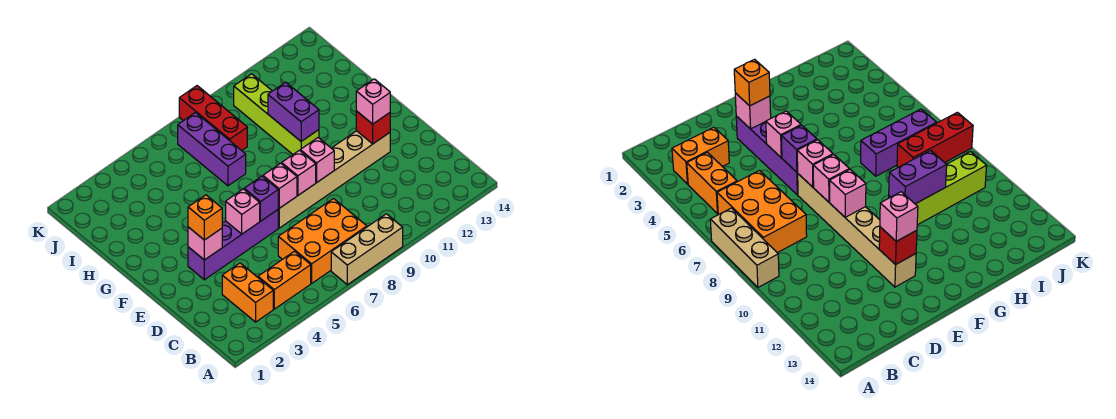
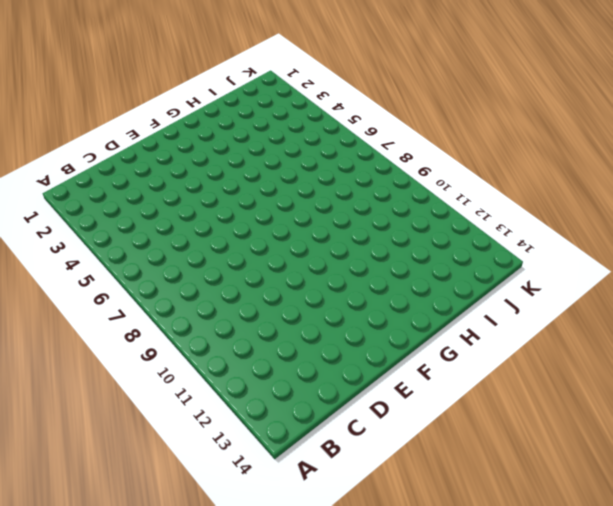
none -> tan 1x3 brick [331,214,403,285]
none -> orange 1x2 brick [222,263,273,322]
none -> orange 1x2 brick [258,251,311,309]

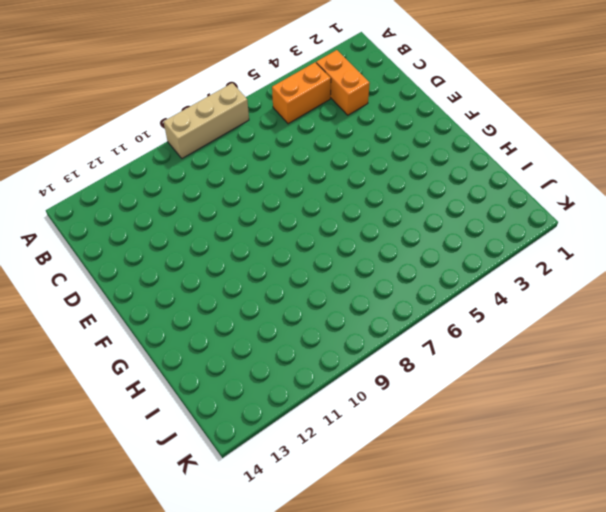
none -> orange 2x3 brick [278,199,367,283]
none -> purple 1x4 brick [188,210,278,280]
none -> tan 1x6 brick [278,131,390,228]

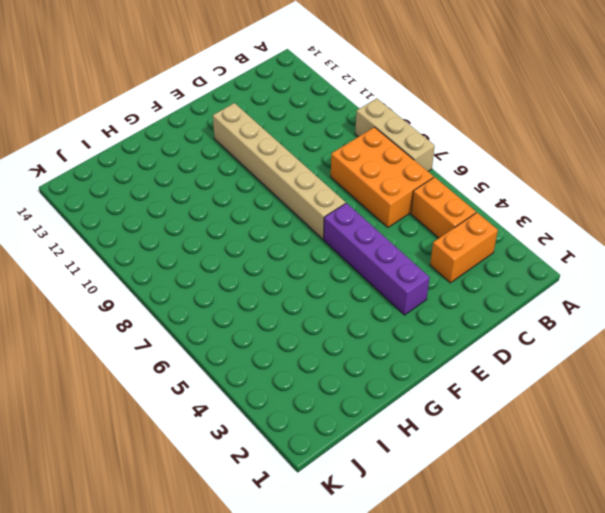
none -> lime 1x4 brick [234,74,319,154]
none -> purple 1x3 brick [178,113,246,186]
none -> red 1x3 brick [179,86,247,150]

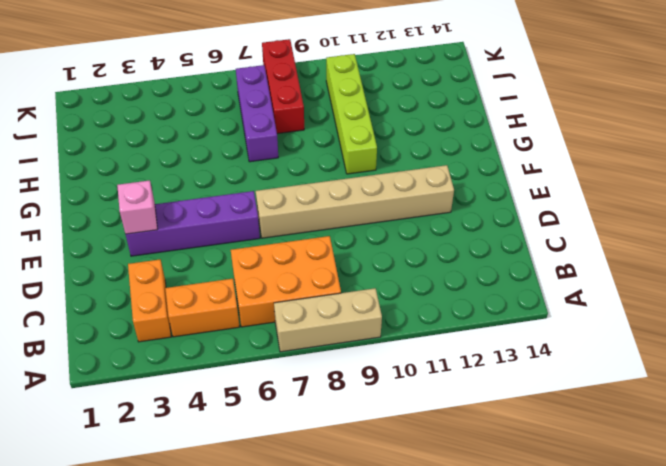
none -> pink 1x1 brick [226,189,260,234]
none -> purple 1x1 brick [244,176,278,221]
none -> pink 1x1 brick [263,163,297,208]

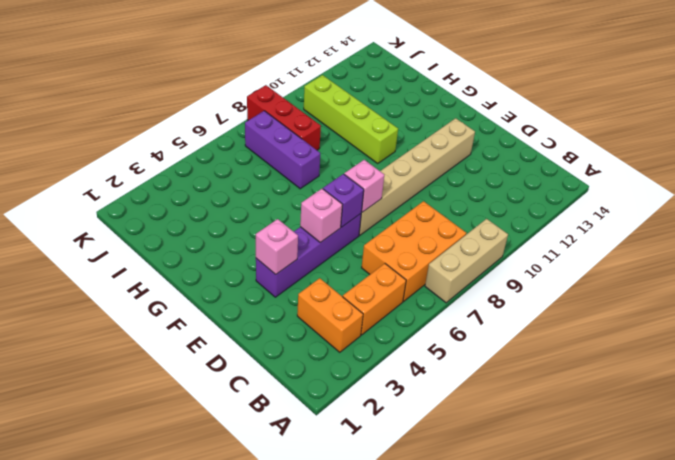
none -> pink 1x1 brick [282,150,316,195]
none -> pink 1x1 brick [300,138,334,183]
none -> red 1x1 brick [356,111,390,144]

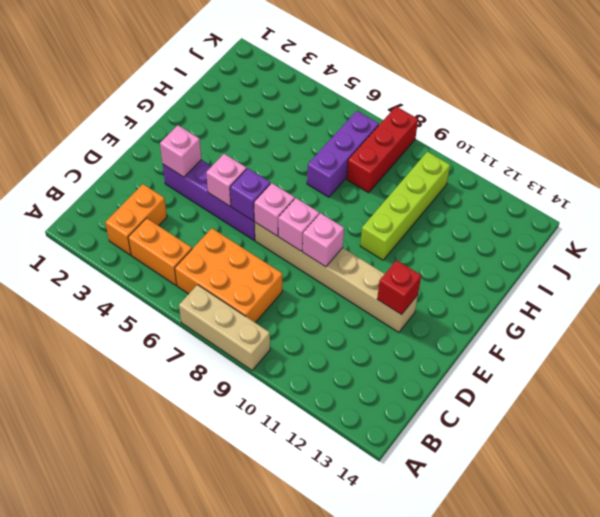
none -> purple 1x2 brick [268,82,319,141]
none -> orange 1x1 brick [188,195,222,240]
none -> pink 1x1 brick [356,79,390,124]

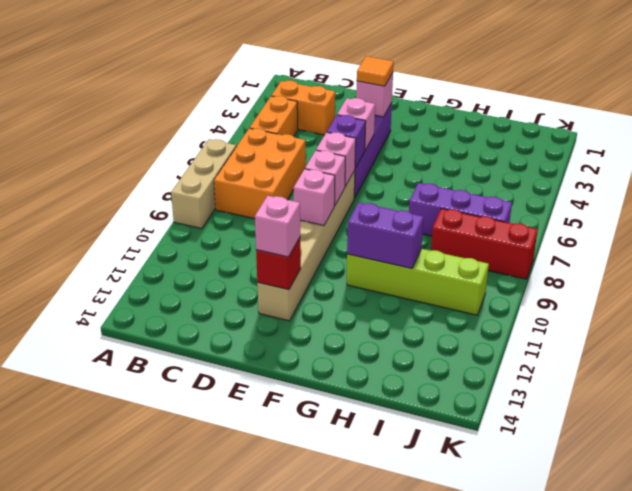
orange 1x1 tile [357,56,394,86] -> orange 1x1 brick [188,195,222,240]

